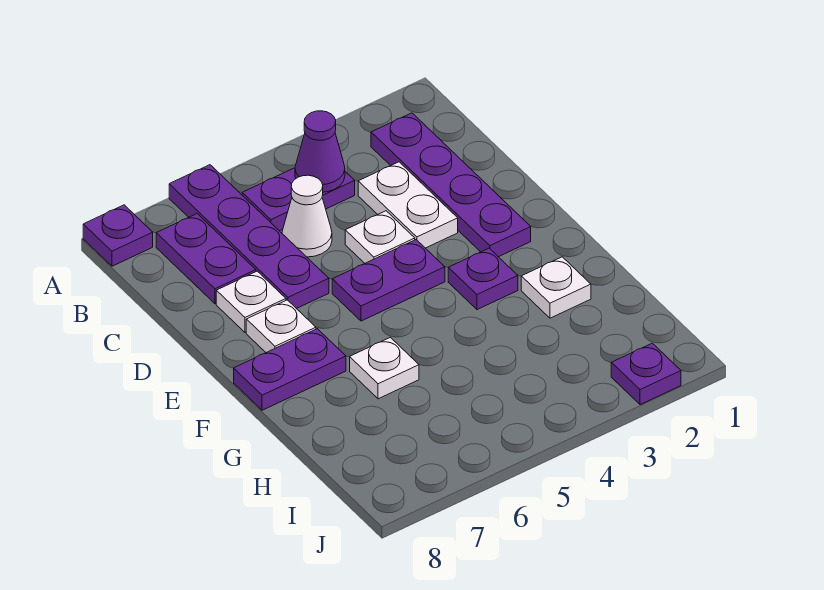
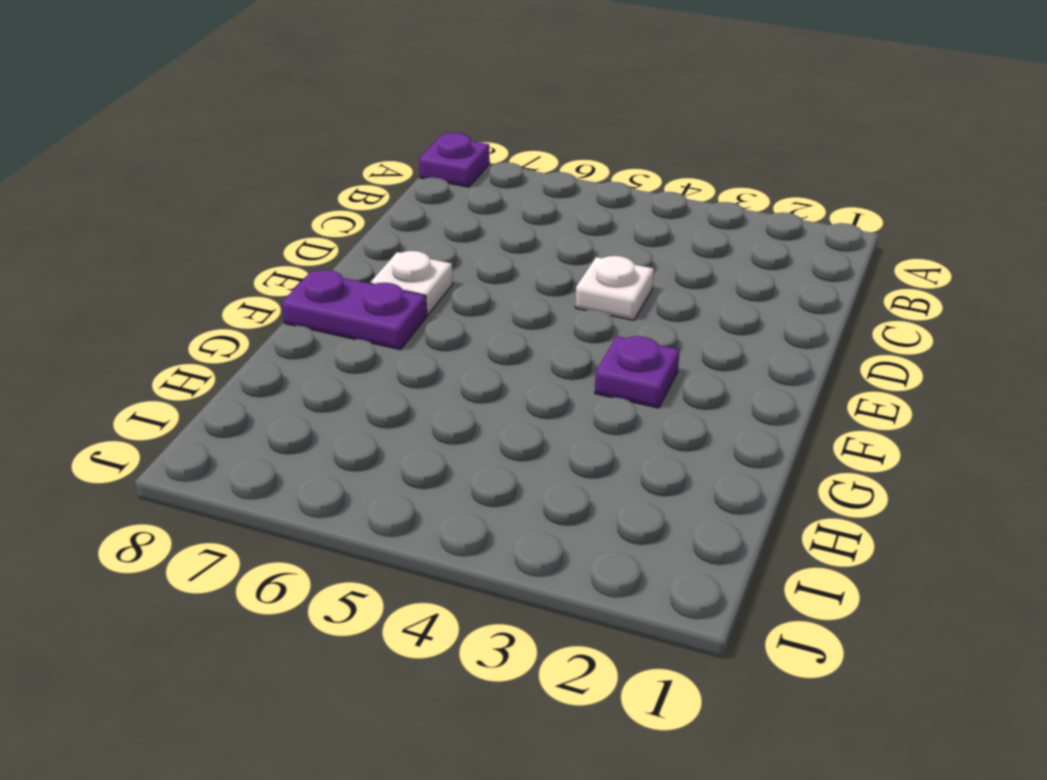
none -> purple 1x4 plate [169,165,329,309]
none -> purple 1x4 plate [371,113,531,257]
none -> purple 1x2 plate [242,168,355,231]

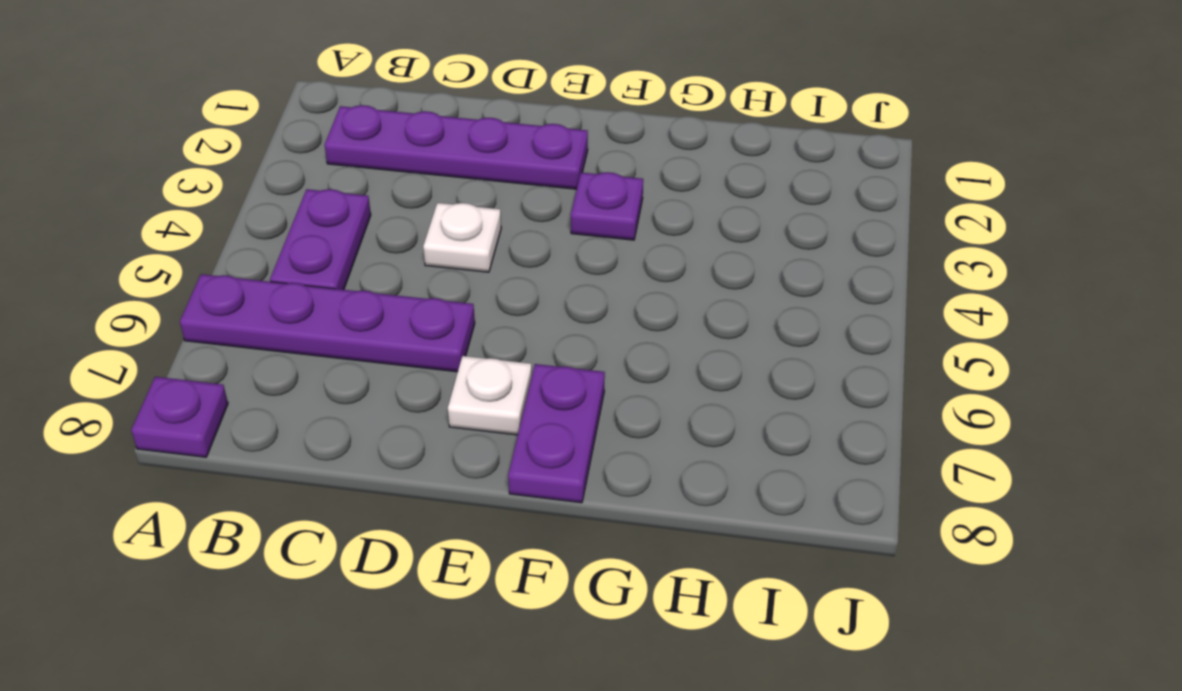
none -> purple 1x2 plate [156,214,256,304]
none -> white 1x2 plate [358,162,458,248]
none -> white 1x1 cone [282,175,332,257]

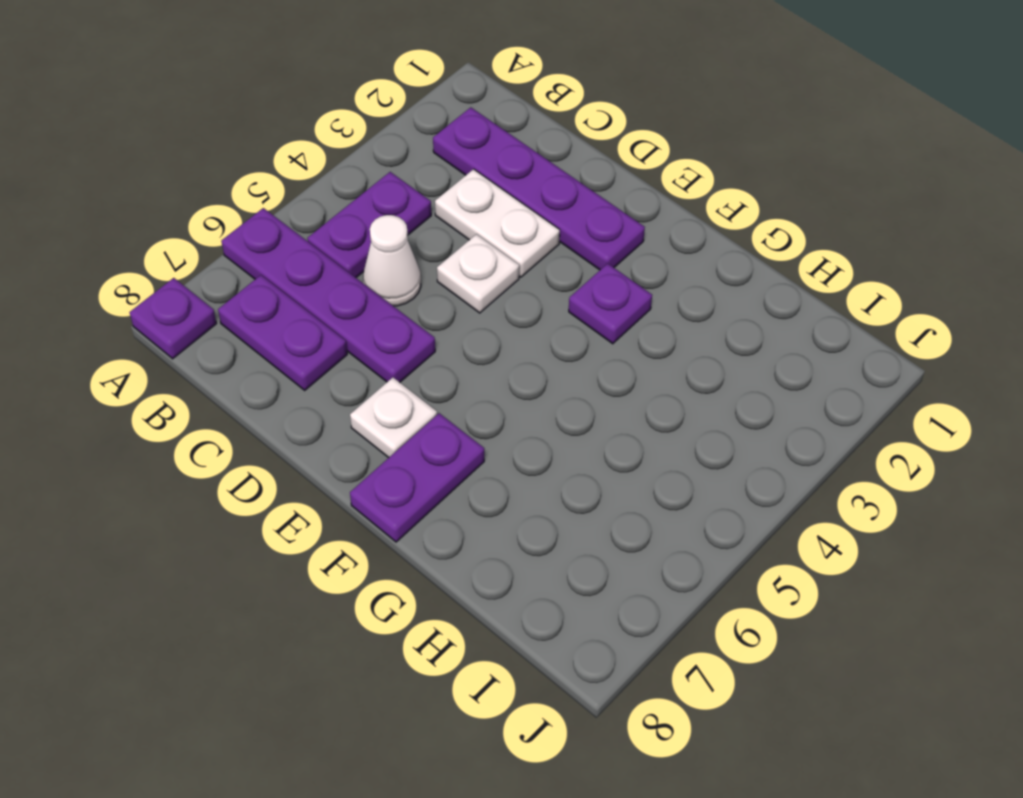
none -> white 1x1 plate [216,271,286,332]
none -> purple 1x2 plate [332,240,445,321]
none -> white 1x1 plate [521,257,591,318]

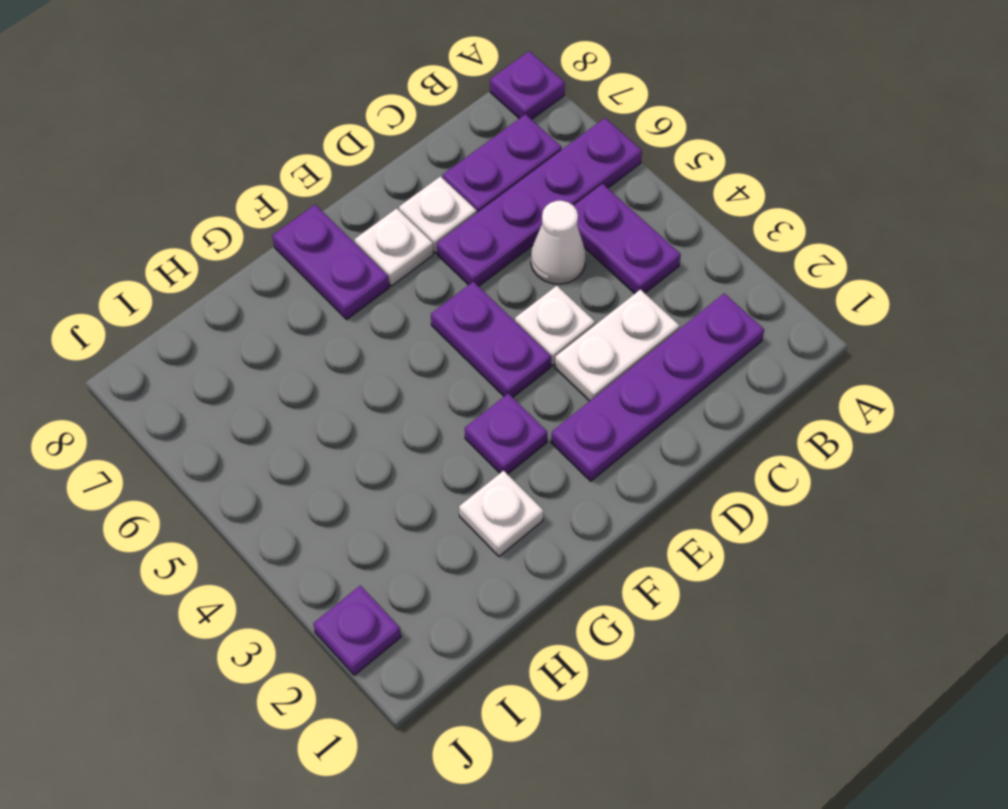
none -> white 1x1 plate [350,337,419,399]
none -> purple 1x1 cone [295,111,345,192]

